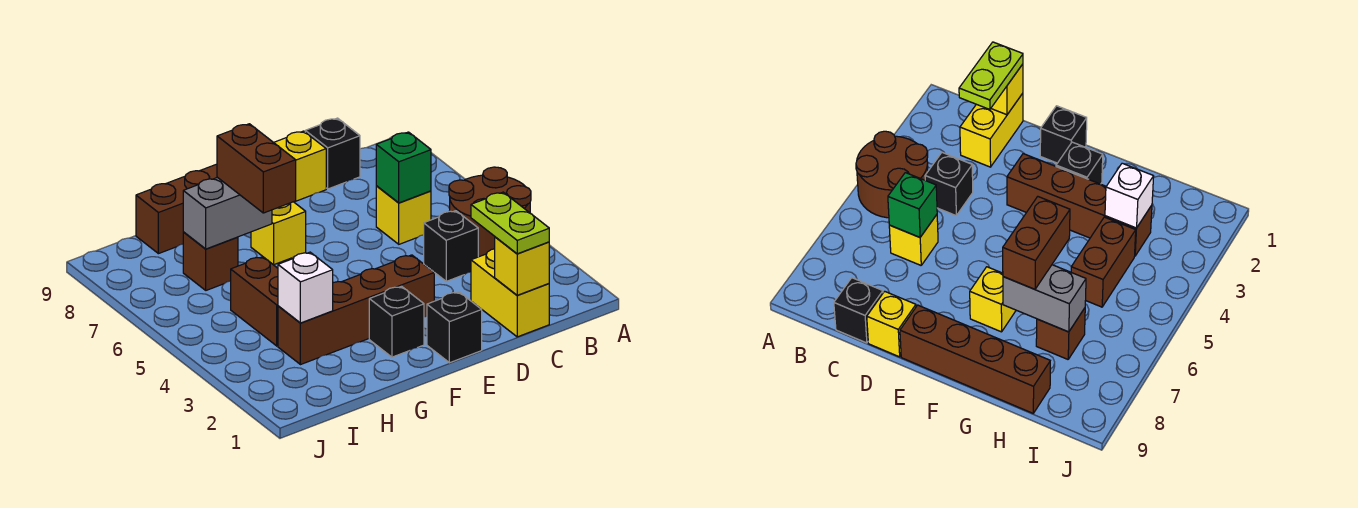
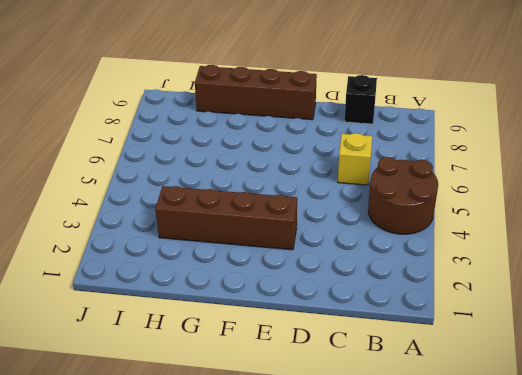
none -> yellow 1x2 brick [471,249,549,337]
none -> black 1x1 brick [424,211,478,281]
none -> yellow 1x1 brick [274,131,326,202]

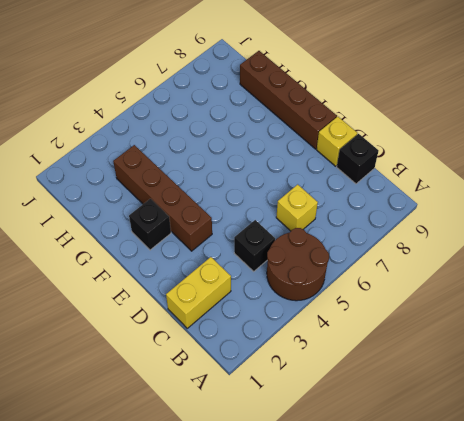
none -> black 1x1 brick [427,292,482,363]
none -> yellow 1x1 brick [251,202,306,265]
none -> brown 1x2 brick [231,257,278,346]

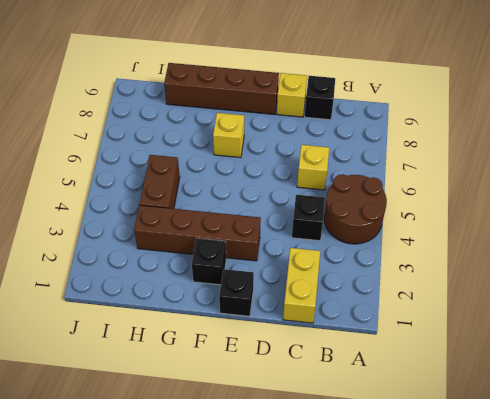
none -> brown 1x1 brick [183,232,238,290]
none -> yellow 1x1 brick [495,237,549,295]
none -> green 1x1 brick [376,132,431,203]

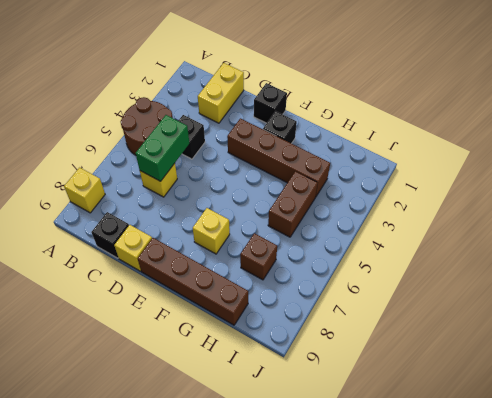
yellow 1x1 brick [64,168,105,213] -> yellow 1x1 brick moved to [495,237,549,295]
green 1x2 brick [136,115,189,181] -> green 1x1 brick [376,132,431,203]
none -> grey 1x2 brick [183,177,272,249]
none -> white 1x1 brick [278,252,333,323]
none -> lime 1x2 plate [471,192,549,254]

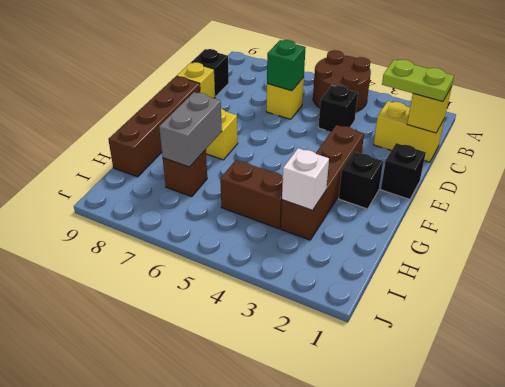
none -> brown 1x2 brick [217,124,296,213]

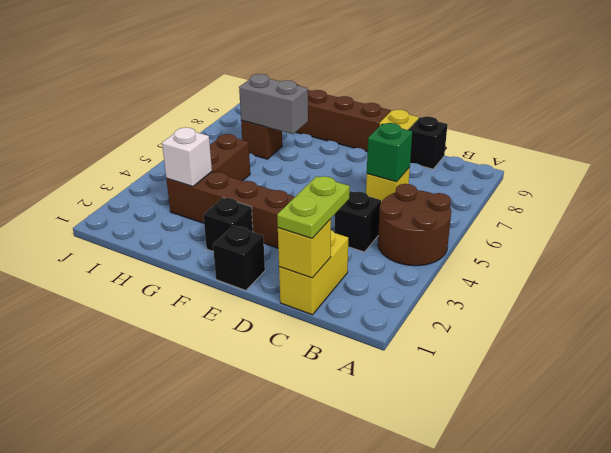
none -> yellow 1x1 brick [251,202,306,265]
none -> brown 1x2 brick [217,124,296,213]

